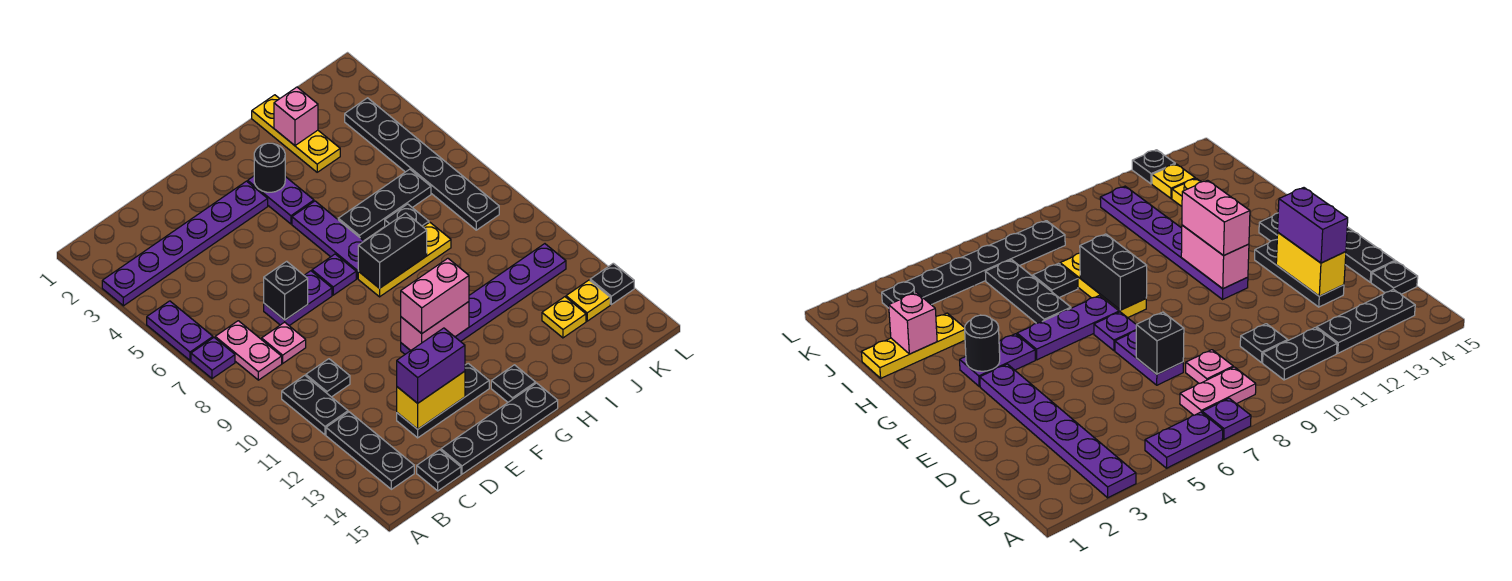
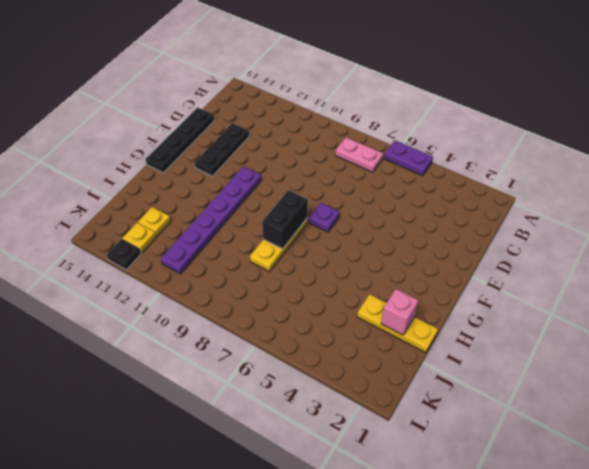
none -> purple 1x6 plate [102,181,268,306]
none -> purple 1x1 plate [191,338,235,379]
none -> black 1x2 plate [282,375,348,435]
none -> black 1x3 plate [326,412,414,489]

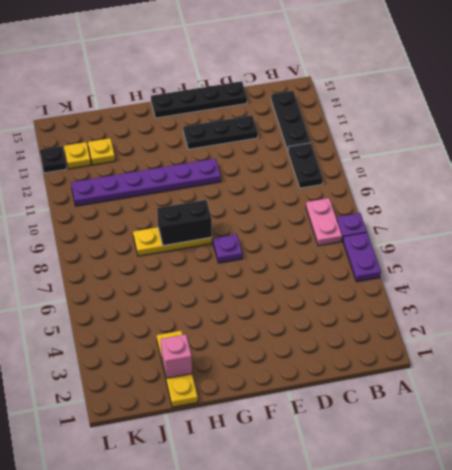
none -> purple 1x6 plate [102,181,268,306]
none -> pink 1x1 plate [262,322,306,363]
none -> black 1x1 plate [306,359,350,397]
none -> black 1x1 plate [417,450,461,491]

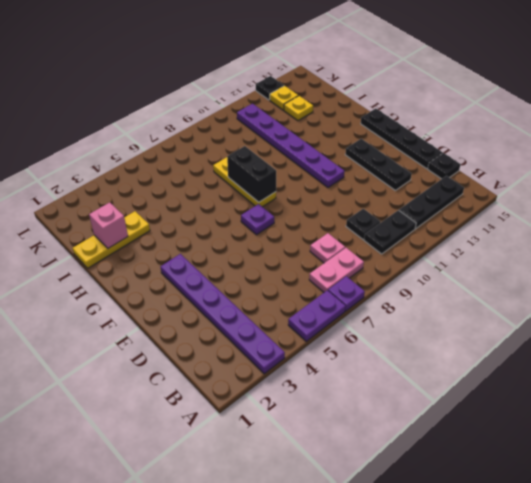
none -> purple 1x2 plate [264,271,332,326]
none -> purple 1x2 plate [248,176,314,224]
none -> purple 1x3 plate [292,201,364,279]
none -> black 1x1 plate [491,365,536,402]

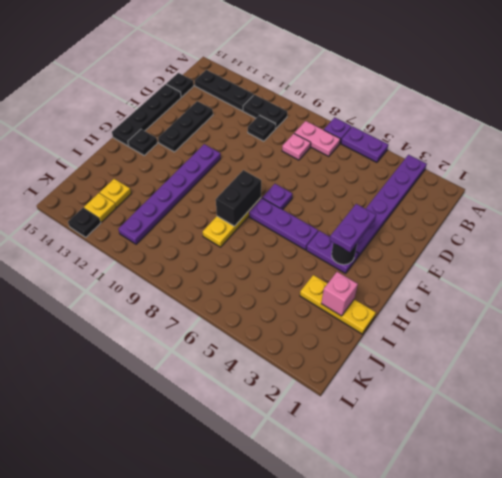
purple 1x2 plate [330,204,376,252] -> purple 1x2 plate moved to [264,271,332,326]
none -> black 1x3 plate [338,169,431,241]
none -> black 1x1 plate [385,204,429,227]
none -> black 1x6 plate [345,98,499,230]
none -> black 1x1 brick [264,261,308,320]

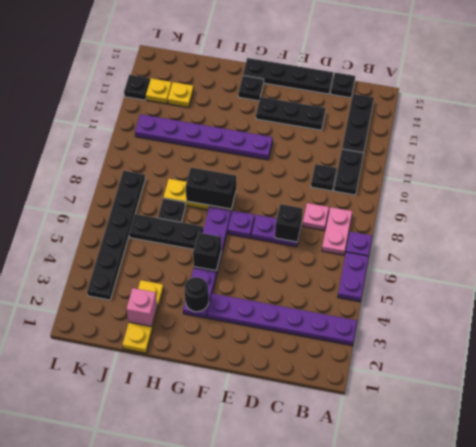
black 1x1 brick [193,233,221,271] -> none
none -> yellow 1x2 brick [397,371,465,429]
none -> pink 1x2 brick [401,302,469,351]
none -> purple 1x2 brick [397,328,465,403]
none -> pink 1x2 brick [401,258,469,333]

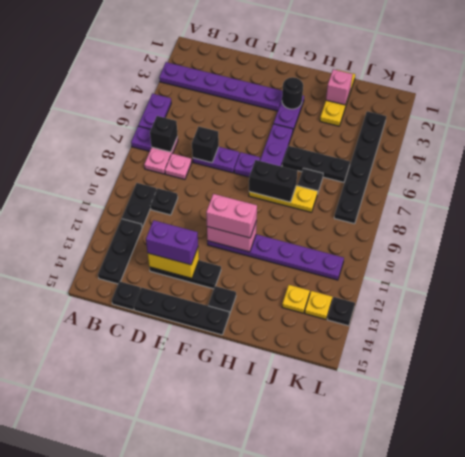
black 1x1 brick [150,116,178,152] -> none

